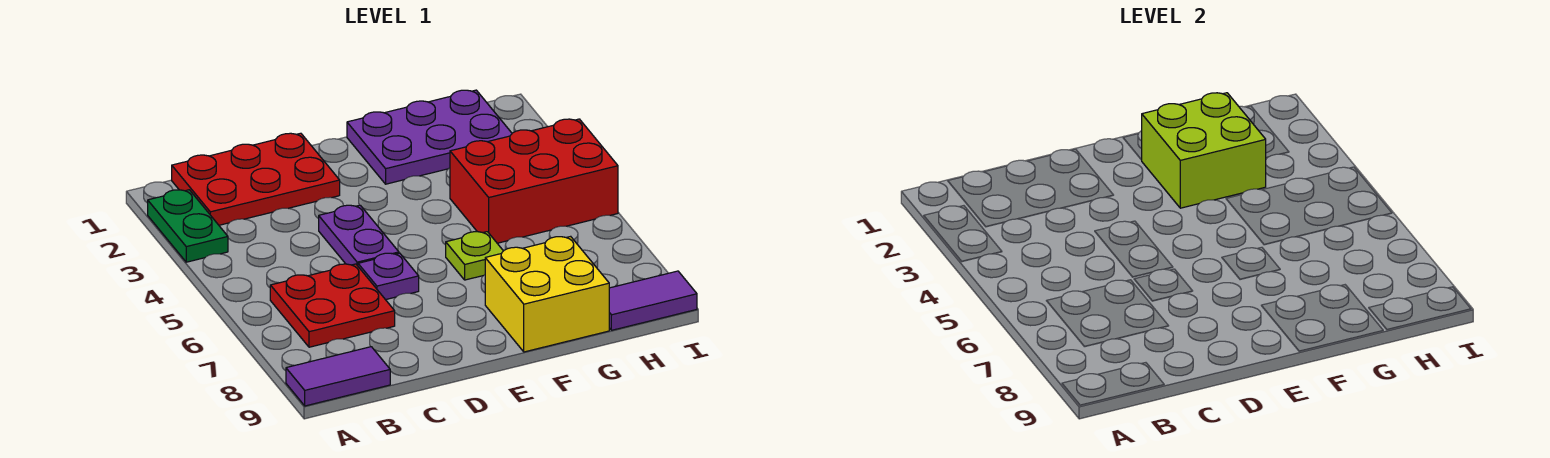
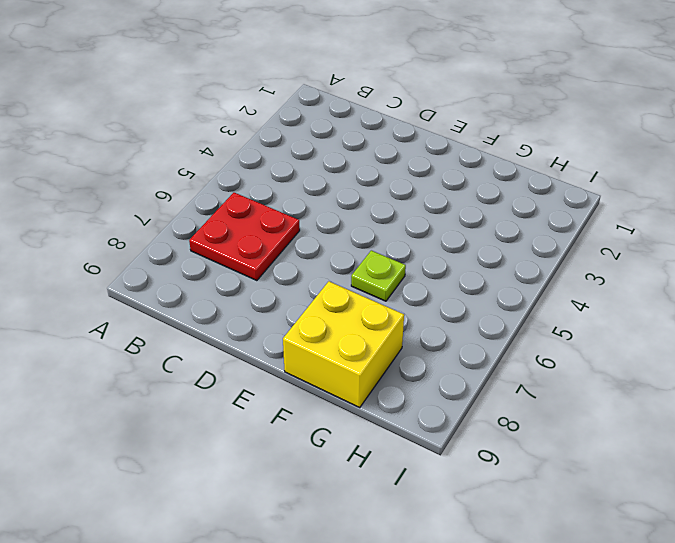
none -> green 1x2 plate [148,190,228,262]
none -> purple 1x2 tile [286,347,390,406]
none -> red 2x3 plate [172,133,340,225]

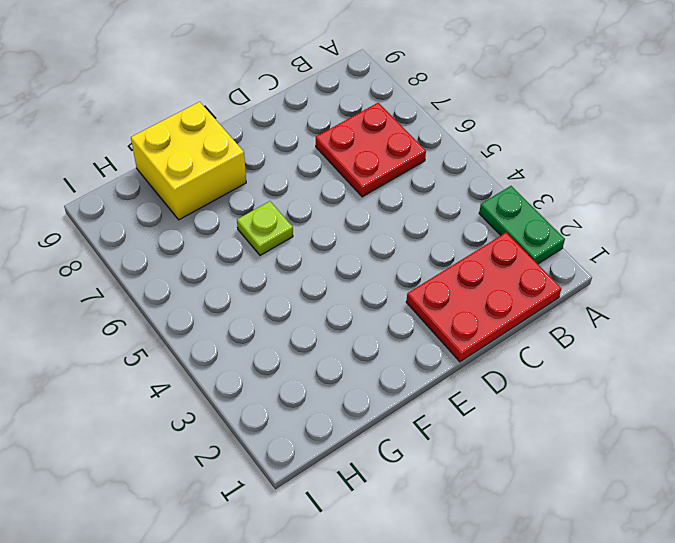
none -> purple 1x2 tile [286,347,390,406]
none -> purple 1x2 plate [319,205,399,266]
none -> purple 1x1 plate [358,253,419,300]

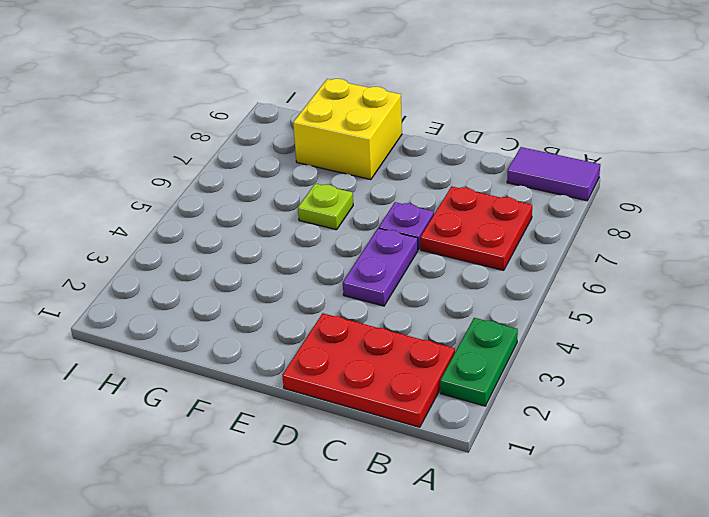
none -> purple 2x3 plate [347,90,512,184]
none -> red 2x3 brick [450,119,618,243]
none -> purple 1x2 tile [609,271,697,330]

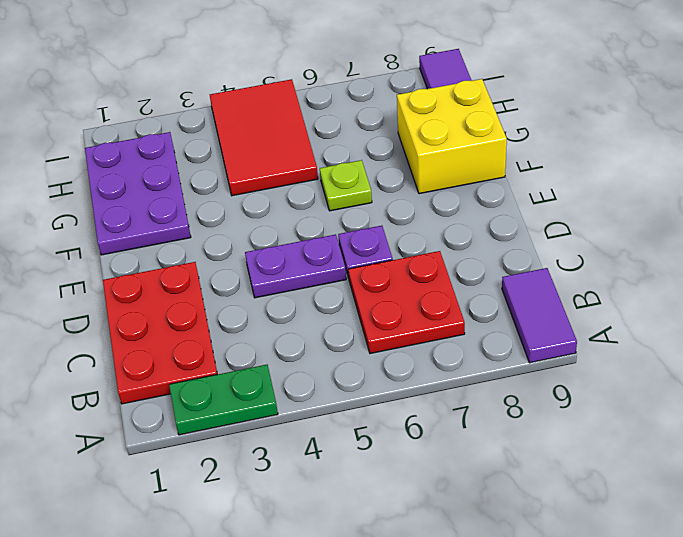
red 2x3 tile [210,79,318,196] -> red 2x3 brick [450,119,618,243]
none -> lime 2x2 brick [1142,93,1266,208]

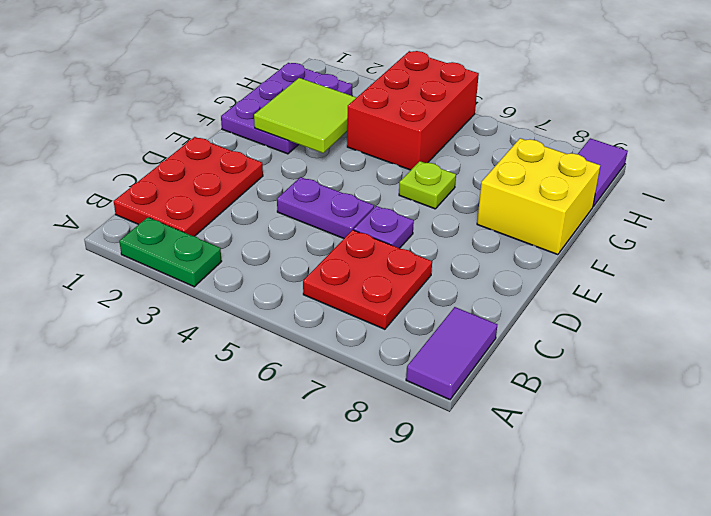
lime 2x2 tile [254,78,357,153] -> lime 2x2 brick [1142,93,1266,208]

